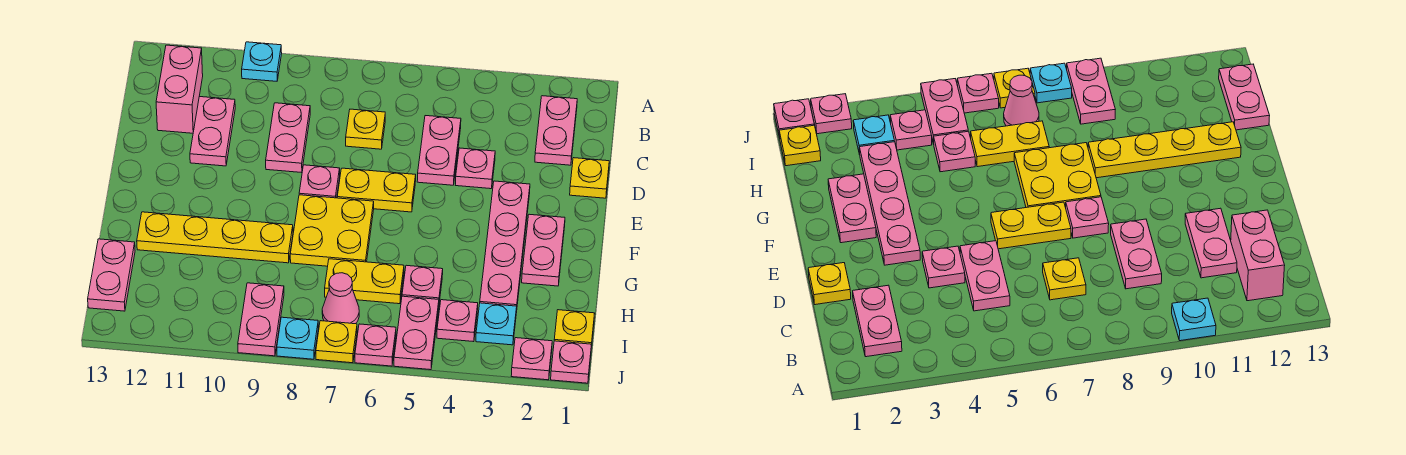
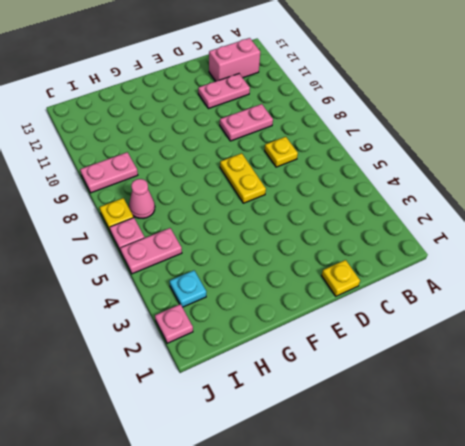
none -> cyan 1x1 plate [242,42,282,81]
none -> pink 1x2 plate [535,96,577,165]
none -> pink 1x2 plate [417,116,461,185]

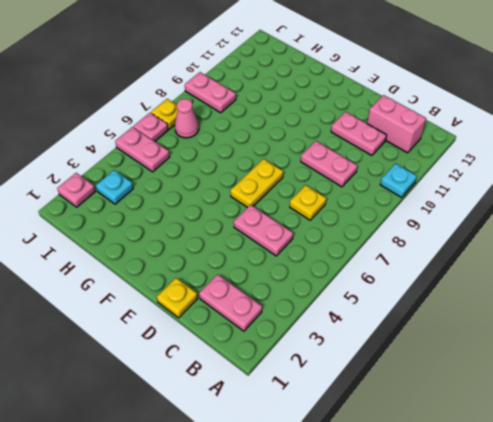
none -> pink 1x1 plate [456,148,495,189]
none -> pink 1x4 plate [480,181,530,313]
none -> pink 1x1 plate [299,165,340,198]

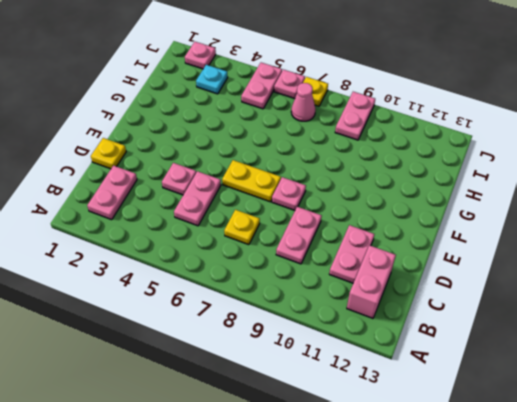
none -> cyan 1x1 plate [242,42,282,81]
none -> pink 1x4 plate [480,181,530,313]
none -> pink 1x2 plate [522,214,565,286]

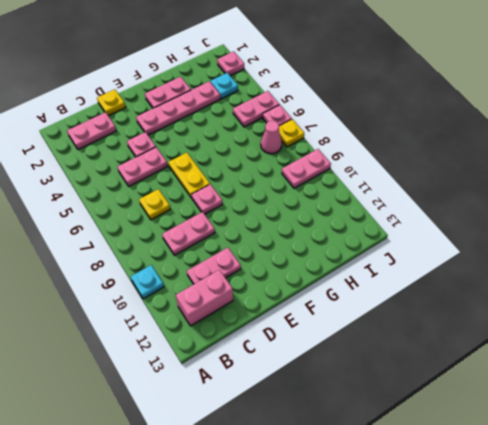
none -> yellow 2x2 plate [290,195,374,266]
none -> yellow 1x4 plate [137,212,293,263]
none -> pink 1x1 plate [402,265,443,302]

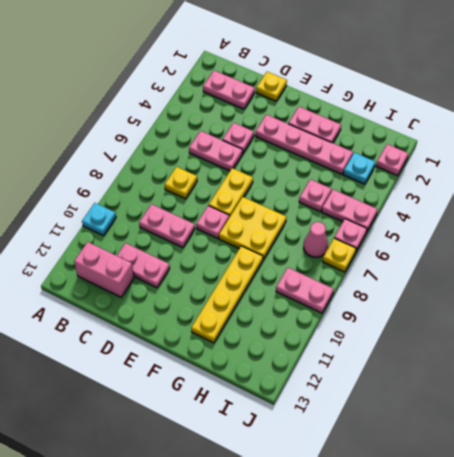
none -> yellow 1x2 plate [325,259,404,304]
none -> pink 1x2 plate [88,239,135,311]
none -> yellow 1x1 plate [554,310,595,347]

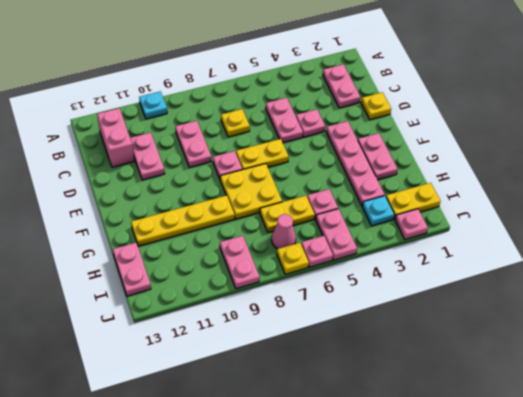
yellow 1x2 plate [386,183,440,219] -> yellow 1x1 plate [554,310,595,347]
none -> pink 1x1 plate [437,300,478,342]
none -> pink 1x1 plate [551,341,592,383]
none -> cyan 1x1 plate [277,317,318,359]

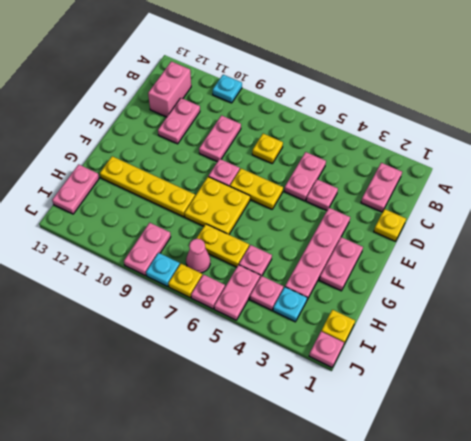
none -> pink 1x1 plate [511,338,552,380]

